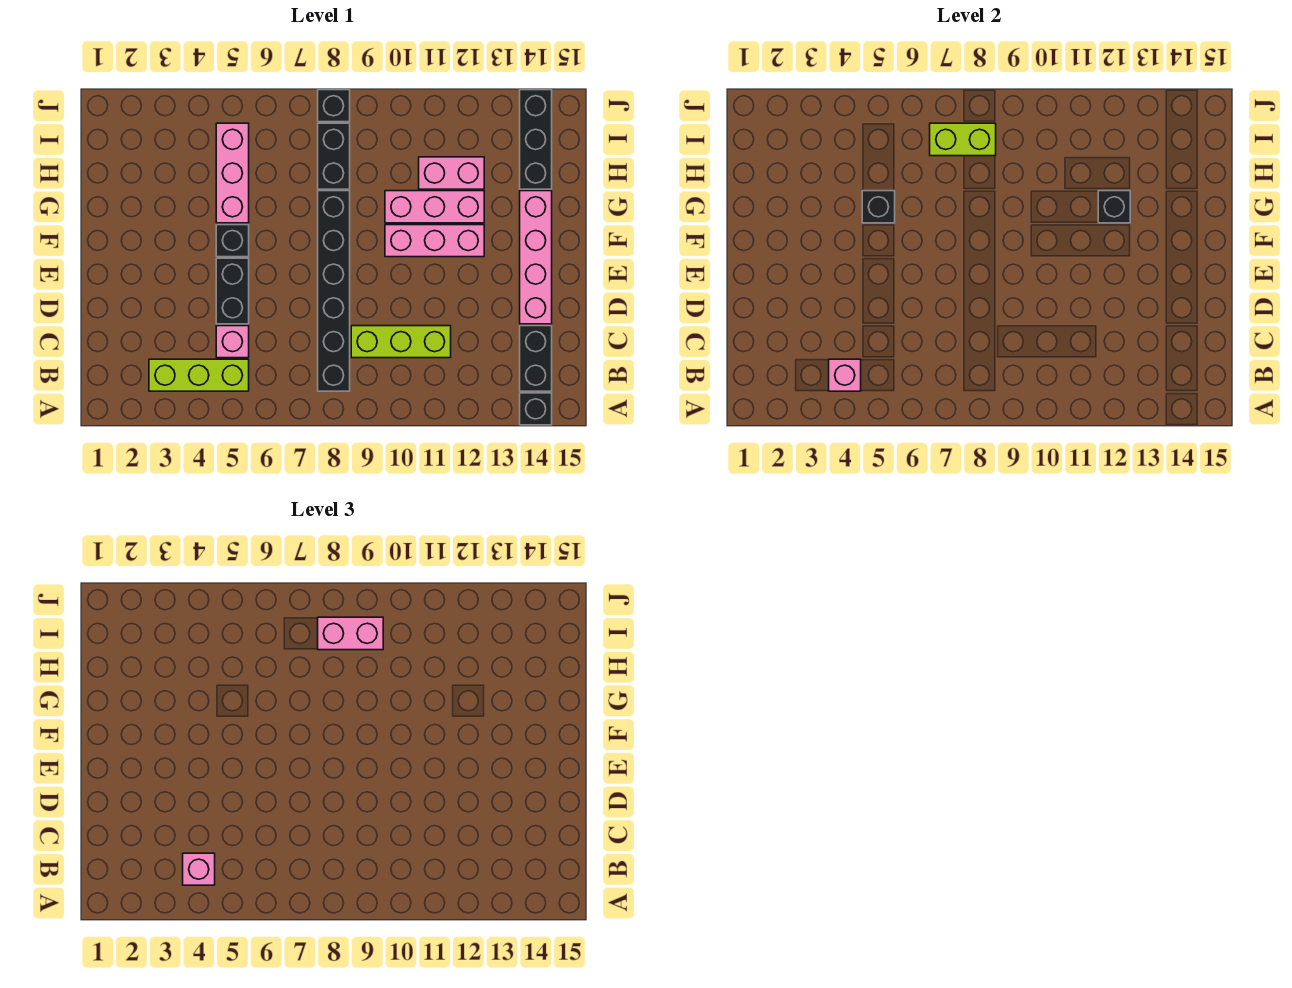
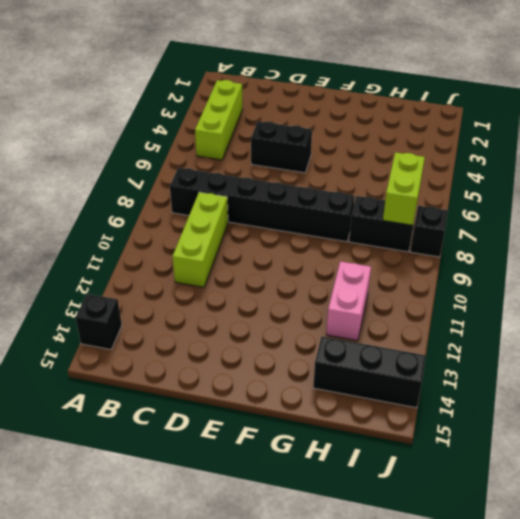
none -> black 1x2 brick [520,326,552,391]
none -> pink 1x1 brick [216,326,249,358]
none -> pink 1x4 brick [520,191,552,324]

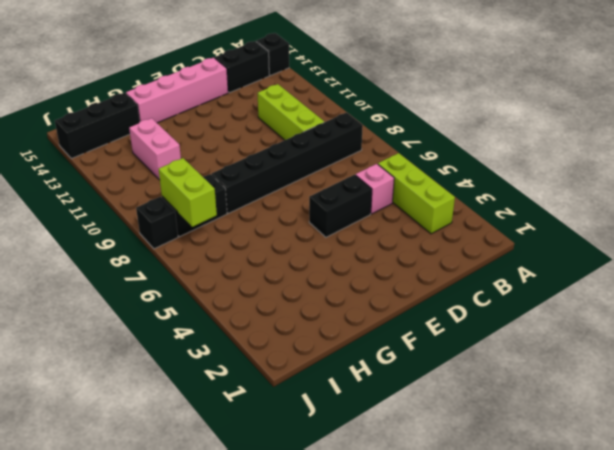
none -> black 1x1 brick [216,225,249,257]
none -> pink 1x3 brick [385,225,484,257]
none -> pink 1x3 brick [216,123,249,223]

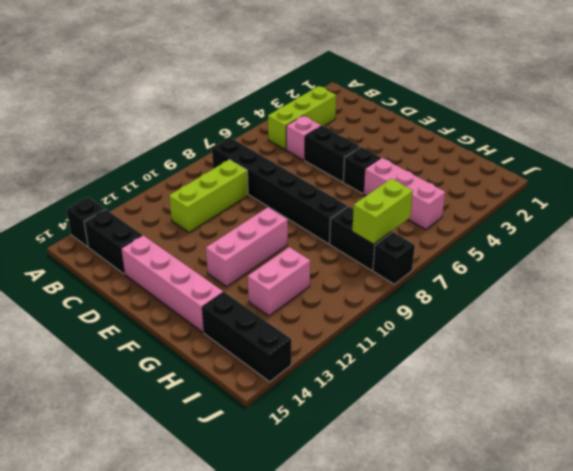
none -> pink 1x3 brick [385,191,484,223]
none -> pink 1x1 brick [829,359,861,391]
none -> black 1x1 brick [862,191,895,223]

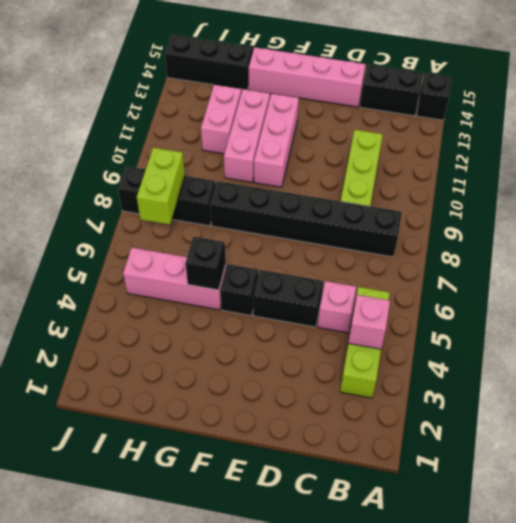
none -> black 1x1 brick [1098,191,1130,223]
none -> pink 1x1 brick [183,853,215,885]
none -> pink 1x2 brick [318,617,383,650]

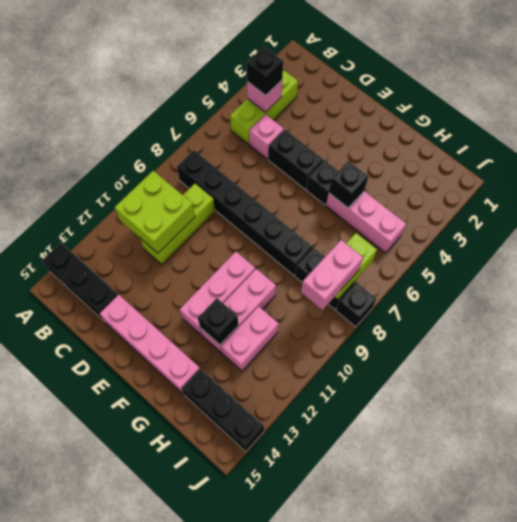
black 1x1 brick [246,47,283,95] -> pink 1x1 brick [183,853,215,885]
lime 2x2 brick [115,171,195,253] -> none

